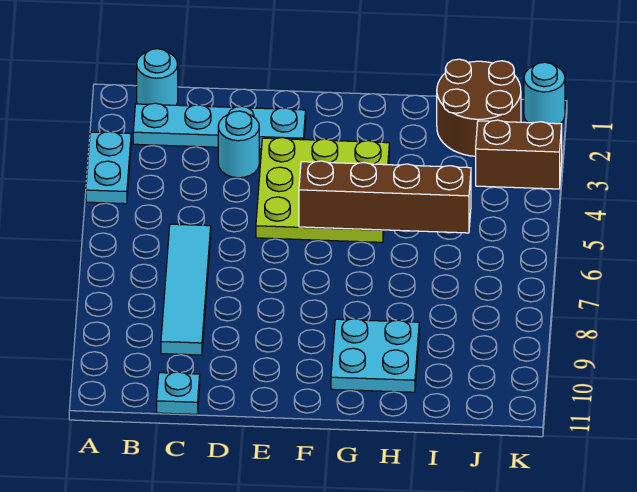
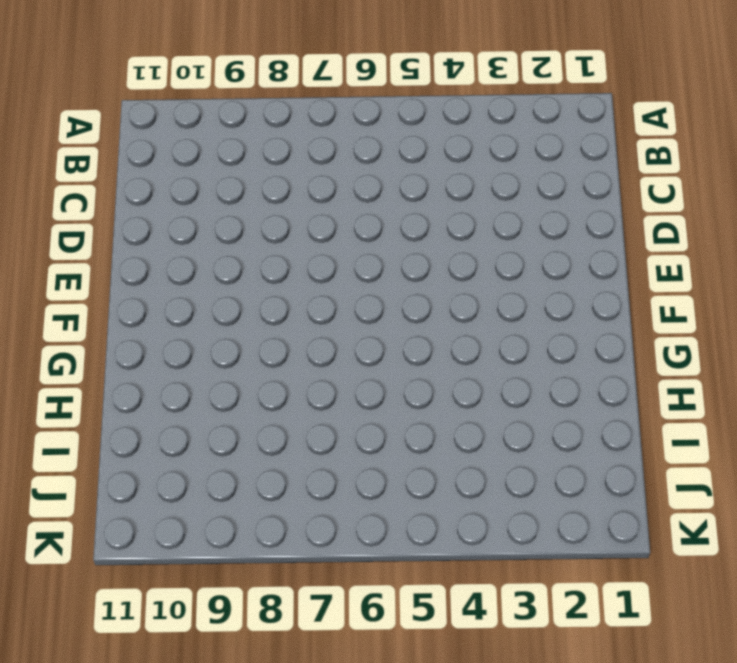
none -> cyan 1x2 plate [86,131,131,204]
none -> cyan 1x1 round brick [137,49,178,105]
none -> cyan 1x4 plate [133,103,306,149]

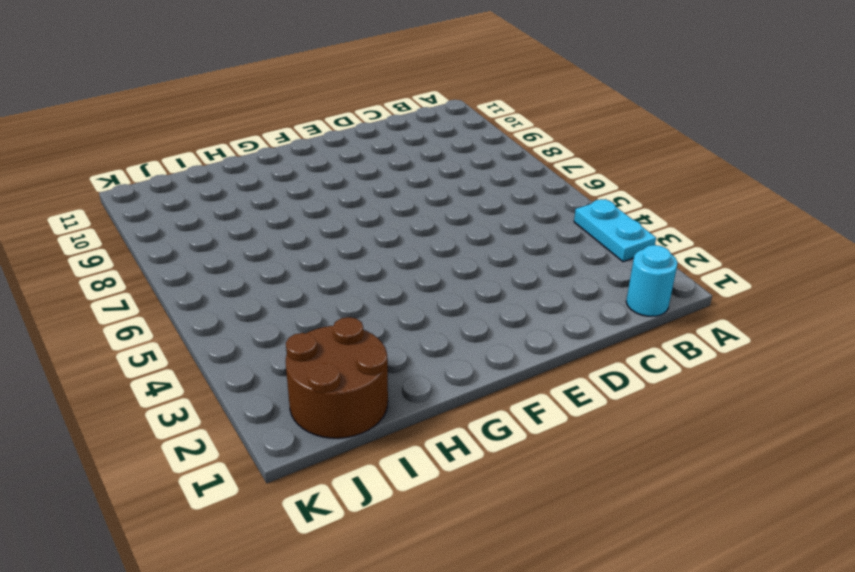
none -> cyan 1x4 plate [133,103,306,149]
none -> cyan 1x4 tile [161,224,211,355]
none -> cyan 1x1 plate [157,372,200,414]

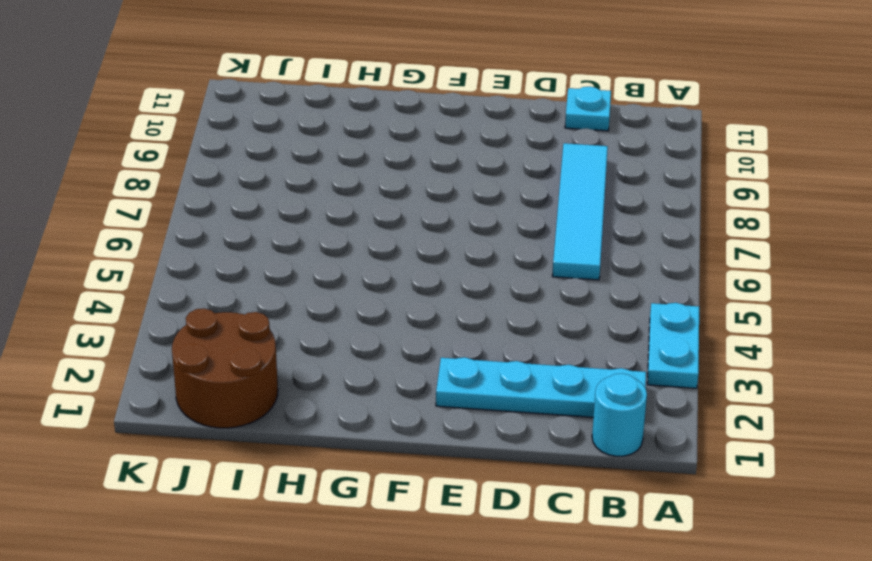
none -> cyan 1x1 round brick [218,111,259,178]
none -> lime 3x3 plate [256,138,389,242]
none -> cyan 2x2 plate [331,319,419,392]

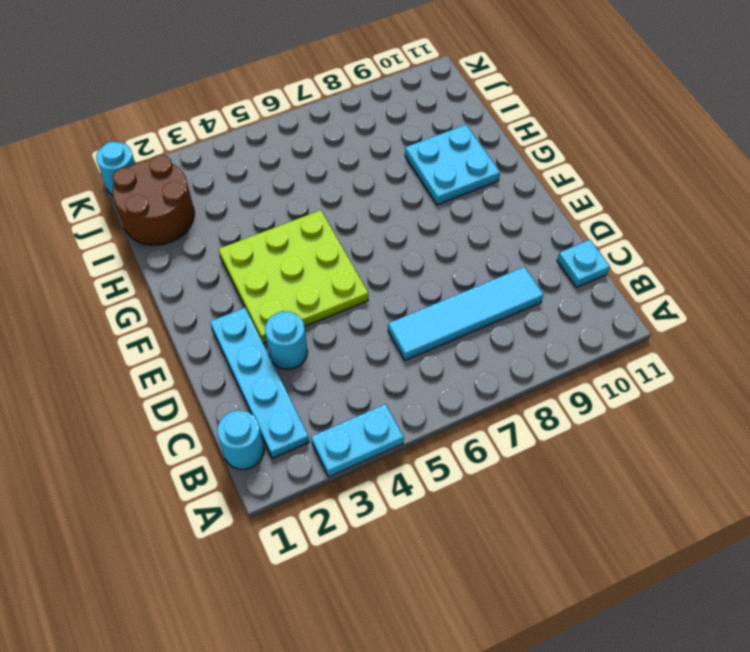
none -> brown 1x2 brick [476,120,562,189]
none -> brown 1x4 brick [299,161,471,233]

